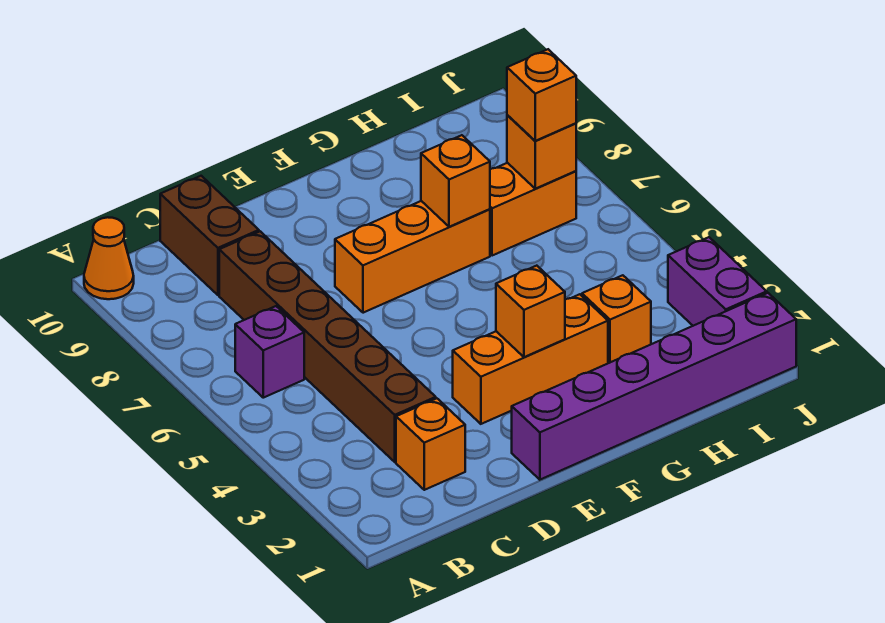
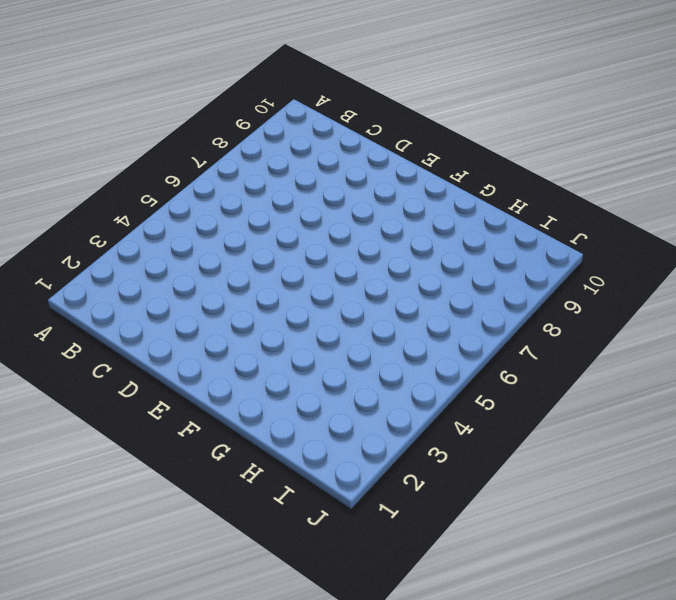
none -> orange 1x1 cone [84,217,134,299]
none -> purple 1x1 brick [235,306,304,398]
none -> orange 1x1 brick [396,398,465,490]

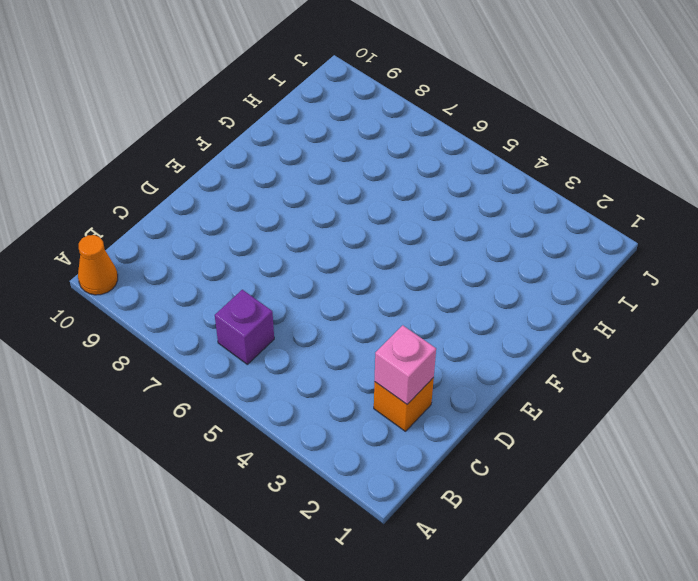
pink 1x1 brick [375,325,436,404] -> none
none -> brown 1x6 brick [219,231,436,462]
none -> brown 1x2 brick [160,176,259,295]
none -> purple 1x6 brick [512,293,796,480]

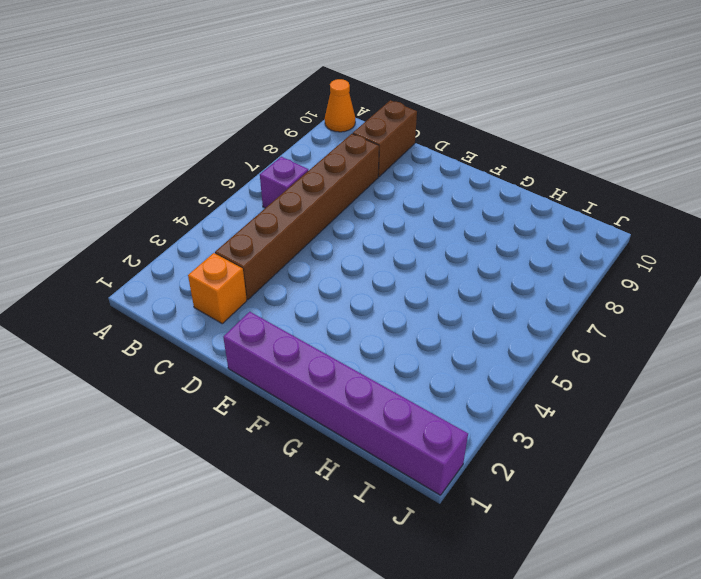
none -> orange 1x3 brick [453,294,608,424]
none -> orange 1x3 brick [335,201,490,313]
none -> orange 1x1 brick [582,275,651,363]

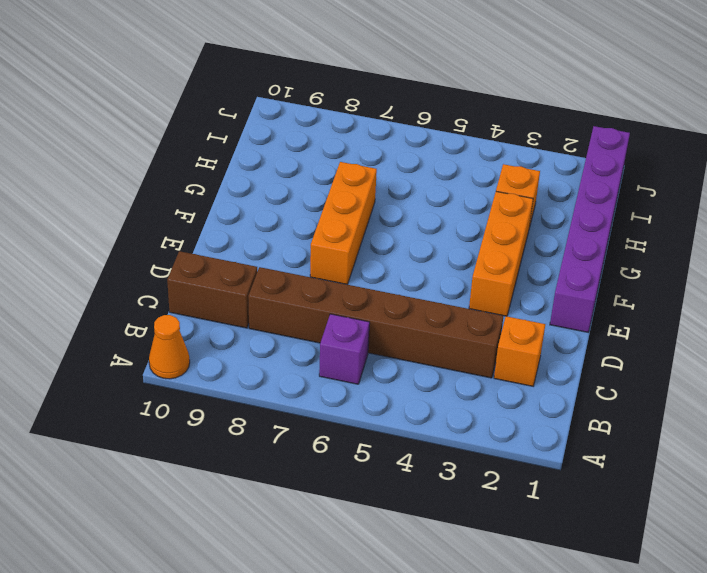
none -> orange 1x2 brick [490,163,576,256]
none -> purple 1x2 brick [668,237,767,326]
none -> orange 1x1 brick [496,266,565,357]

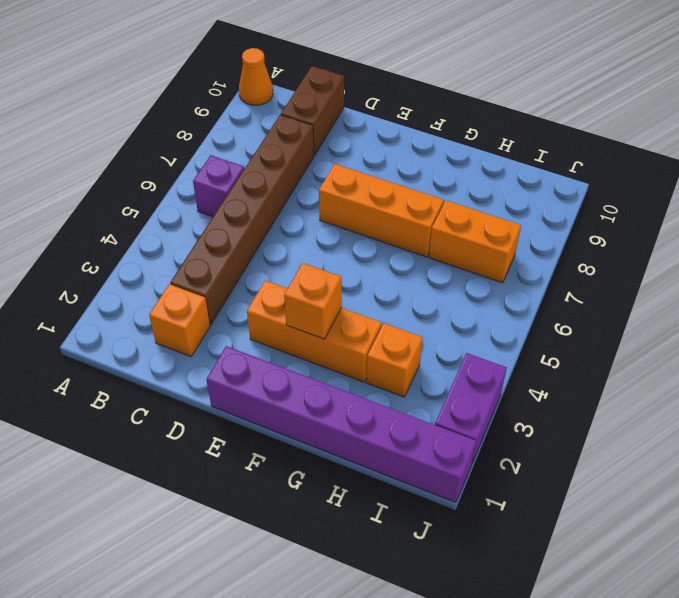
none -> orange 1x1 brick [421,135,490,227]
none -> orange 1x1 brick [507,115,576,189]
none -> orange 1x1 brick [507,49,576,141]

